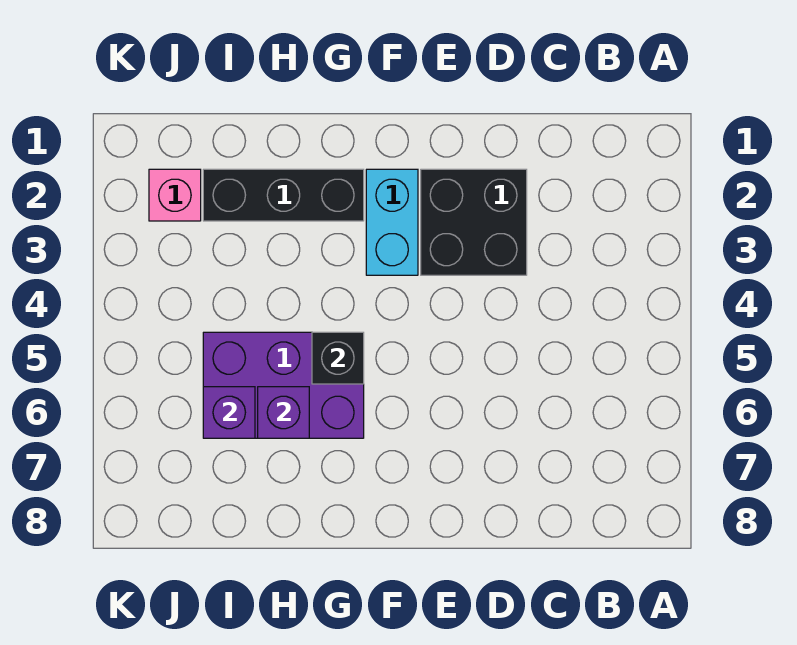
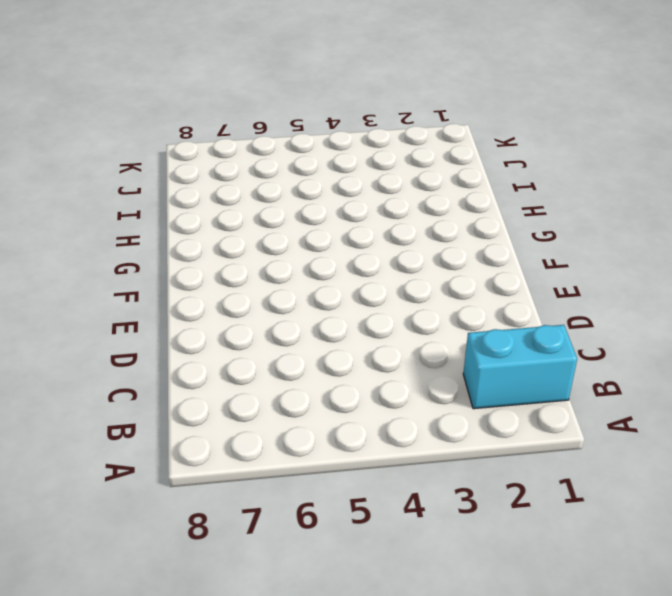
cyan 1x2 brick [463,325,577,409] -> cyan 1x2 brick moved to [366,169,418,275]
none -> black 2x2 brick [421,169,527,275]
none -> black 1x3 brick [203,169,364,221]

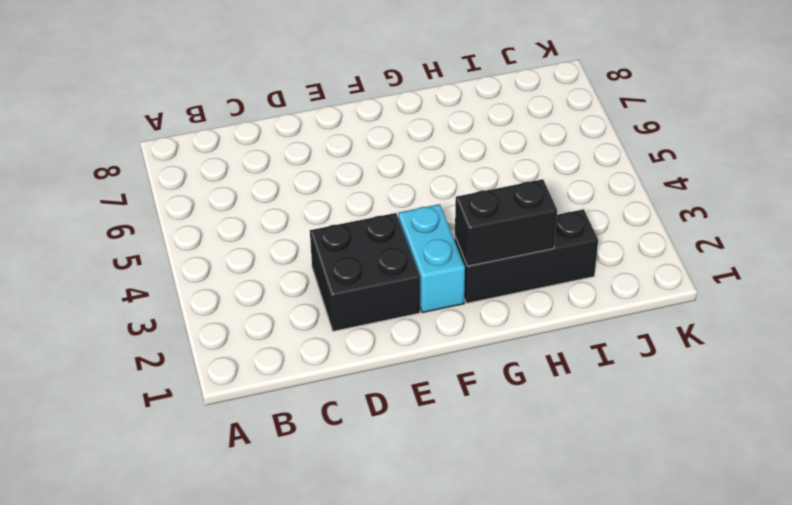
black 1x2 brick [455,179,557,266] -> none
none -> purple 2x3 brick [203,332,364,438]
none -> pink 1x1 brick [149,169,201,221]

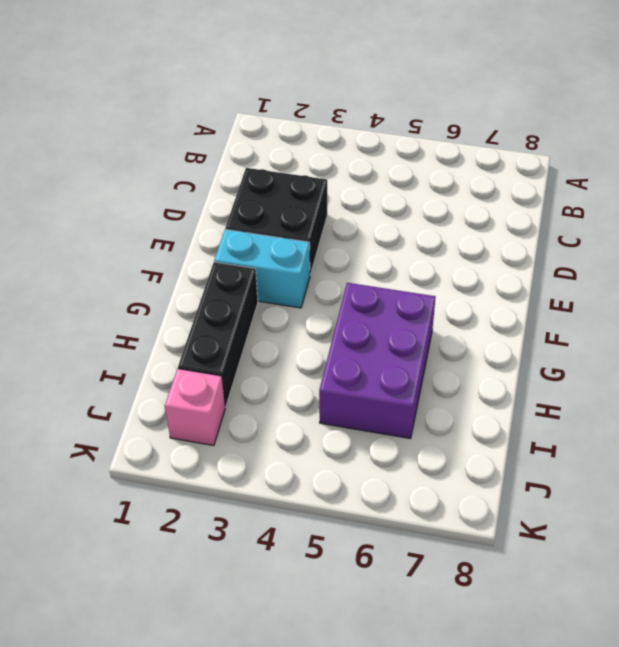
none -> black 1x1 brick [312,332,364,384]
none -> purple 1x1 brick [258,387,309,438]

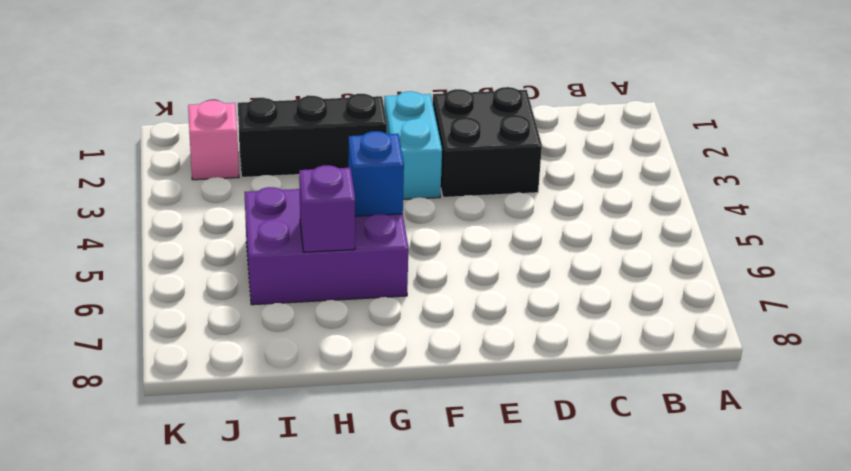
blue 1x1 brick [348,131,404,216] -> black 1x1 brick [312,332,364,384]
none -> purple 1x1 brick [203,387,255,438]

